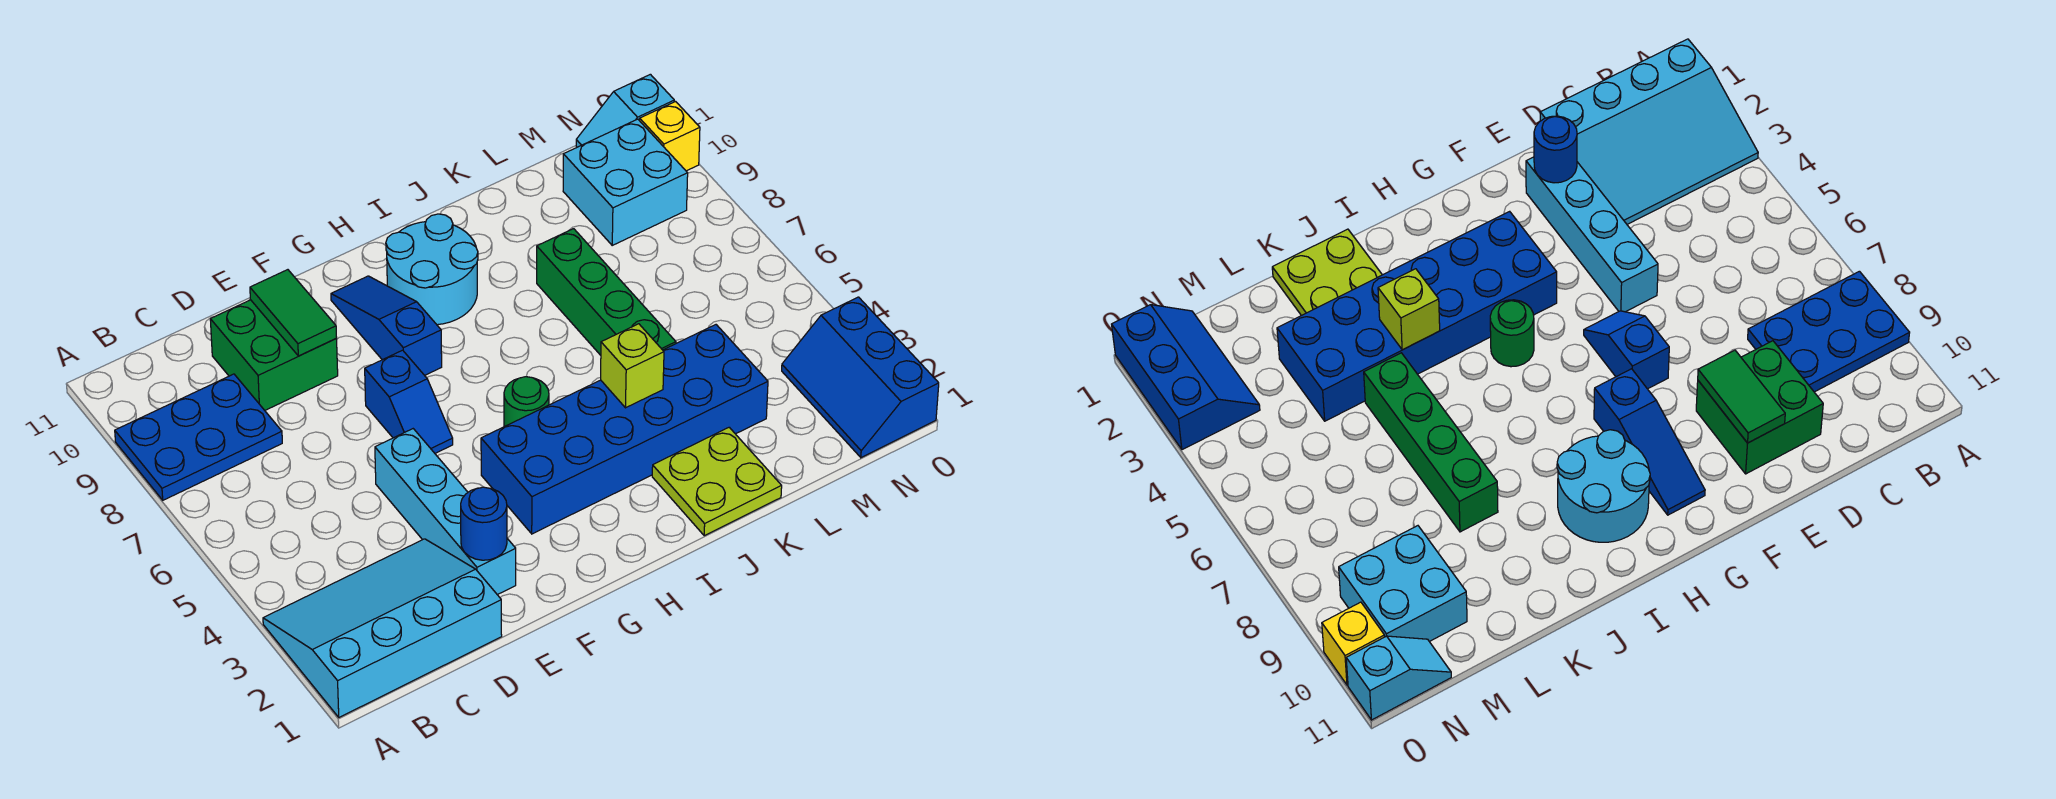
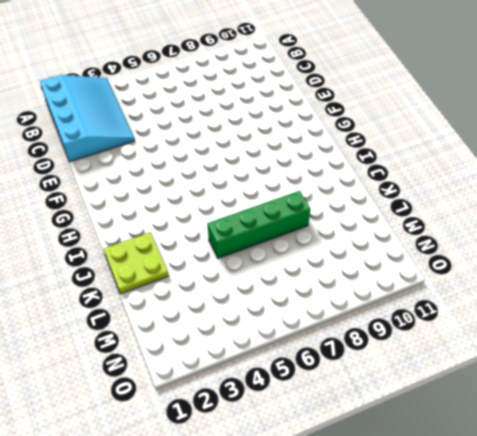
none -> blue 2x3 plate [115,374,282,500]
none -> green 2x2 brick [210,300,338,410]
none -> cyan 1x4 brick [375,429,516,595]

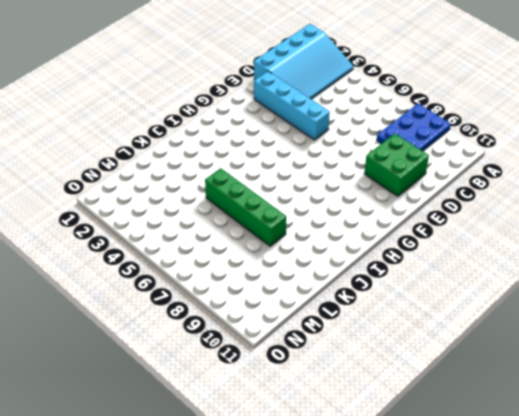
none -> blue 1x2 slope [365,350,453,453]
none -> blue 2x6 brick [481,325,768,534]
none -> blue 1x3 slope [331,276,442,375]

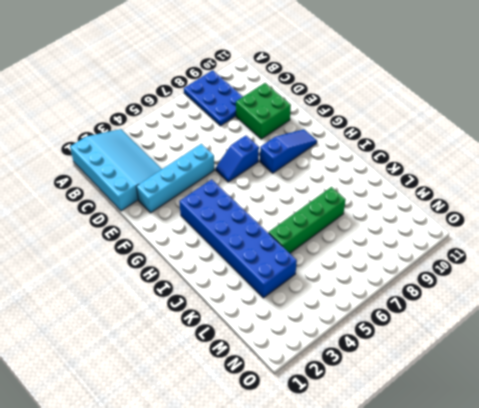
none -> green 1x1 round brick [504,377,549,427]
none -> cyan 2x2 round brick [386,214,478,325]
none -> lime 2x2 plate [652,427,782,536]

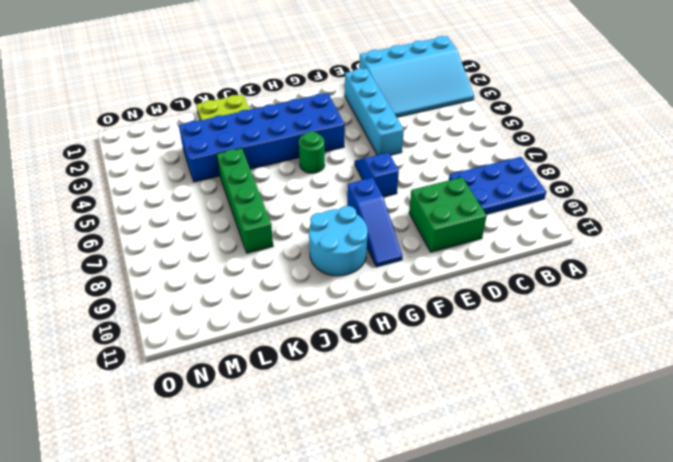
none -> cyan 2x2 brick [563,119,688,245]
none -> blue 2x3 slope [782,297,939,458]
none -> cyan 1x2 slope [576,74,674,147]

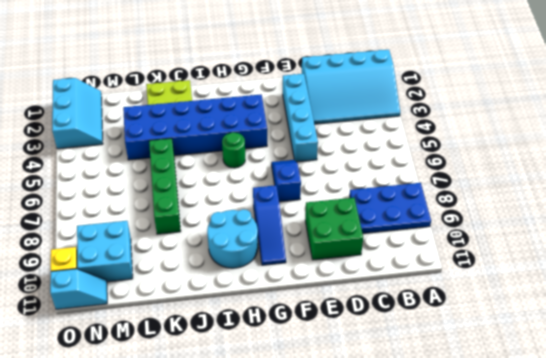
cyan 2x3 slope [52,78,103,149] -> blue 2x3 slope [782,297,939,458]
none -> blue 1x1 round brick [461,487,507,560]
none -> green 1x2 tile [250,270,337,356]
none -> lime 1x1 brick [601,324,664,408]

